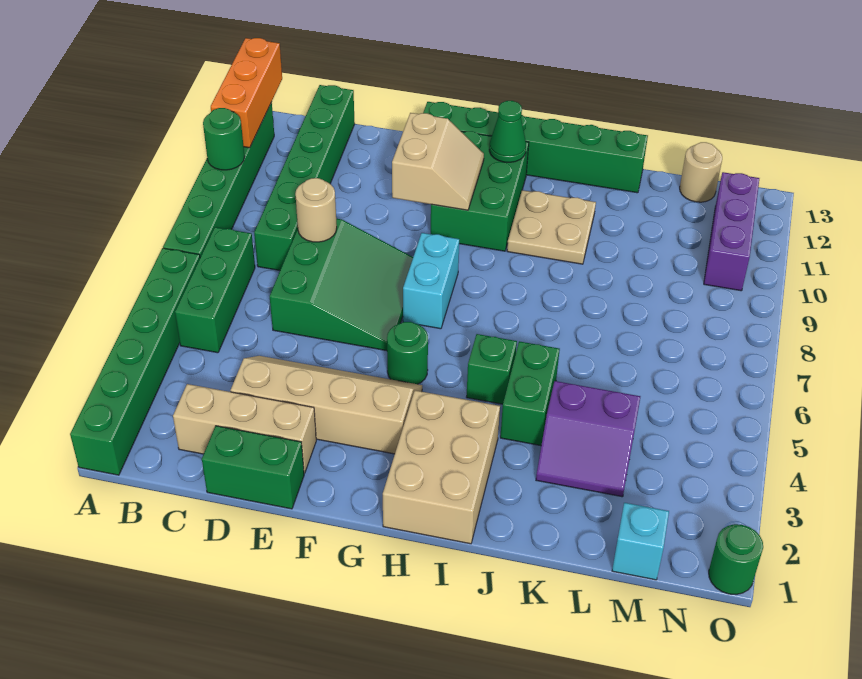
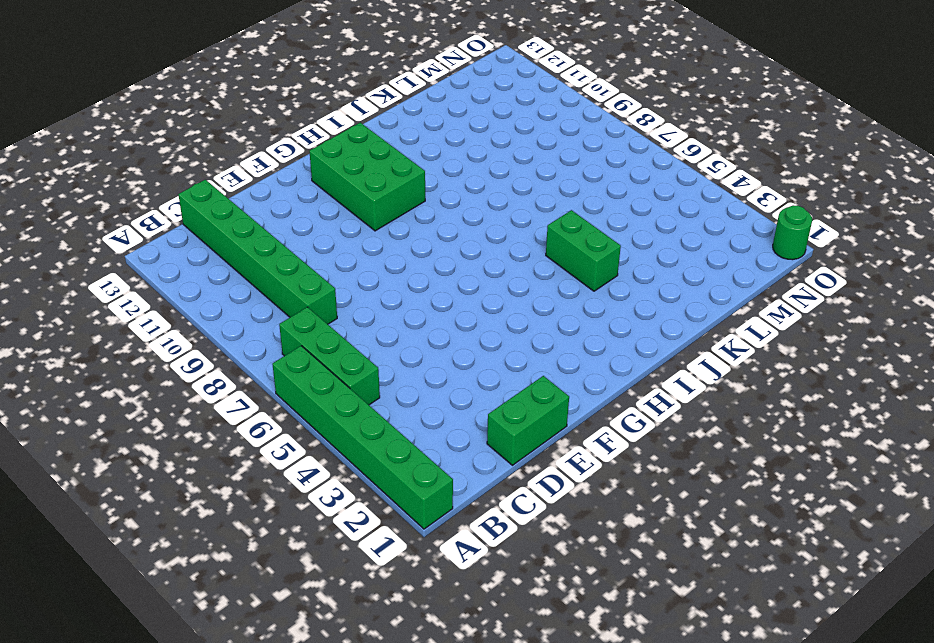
none -> green 1x6 brick [163,103,274,257]
none -> tan 1x3 brick [173,384,316,473]
none -> tan 2x4 slope [230,356,422,454]

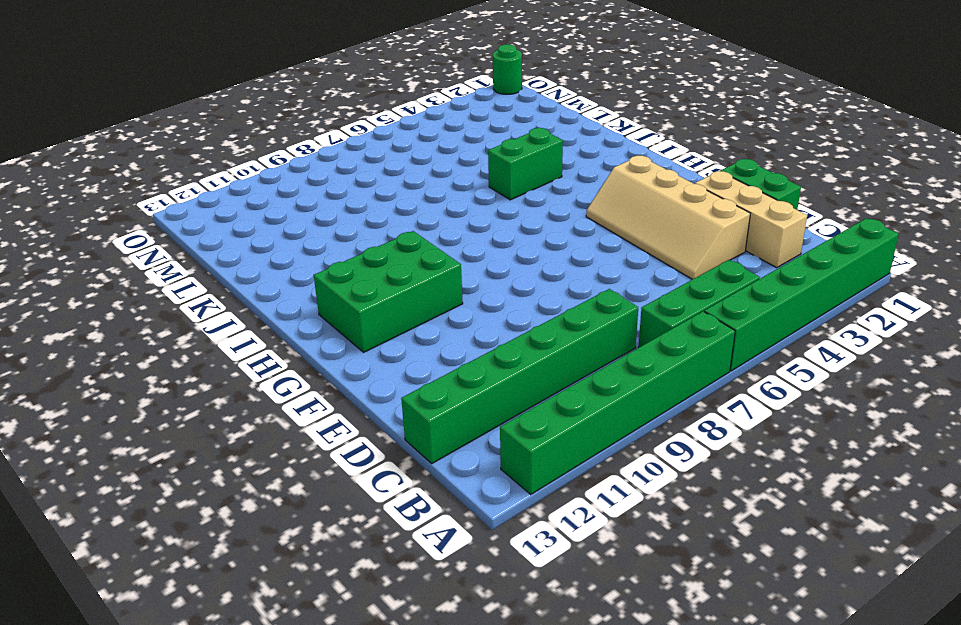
none -> green 3x3 slope [270,219,413,351]
none -> green 1x6 brick [423,102,648,193]
none -> green 1x1 round brick [387,322,428,384]

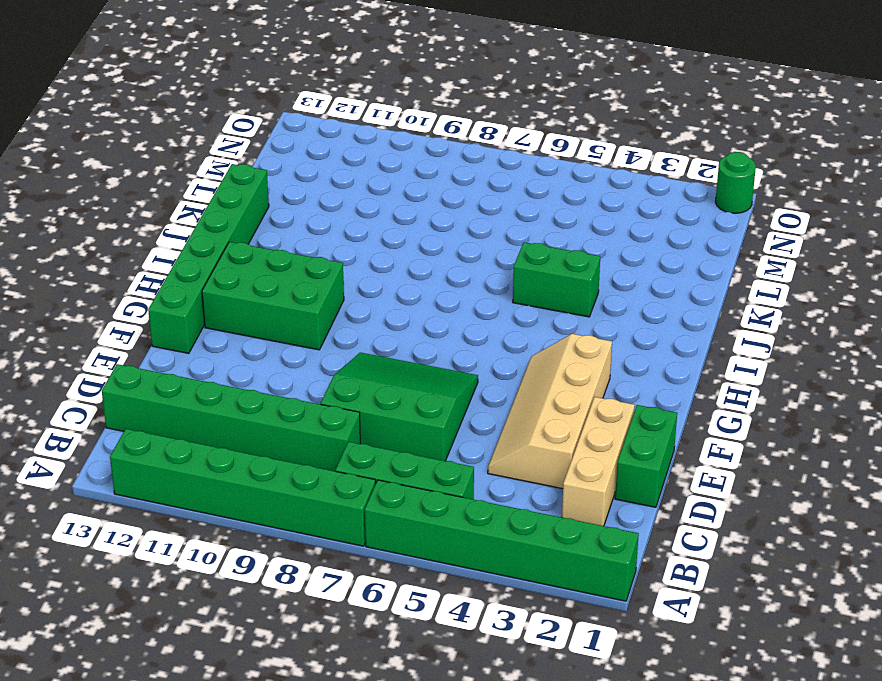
none -> green 1x1 round brick [387,322,428,384]
none -> cyan 1x2 brick [403,233,459,329]
none -> tan 2x3 brick [383,390,500,544]

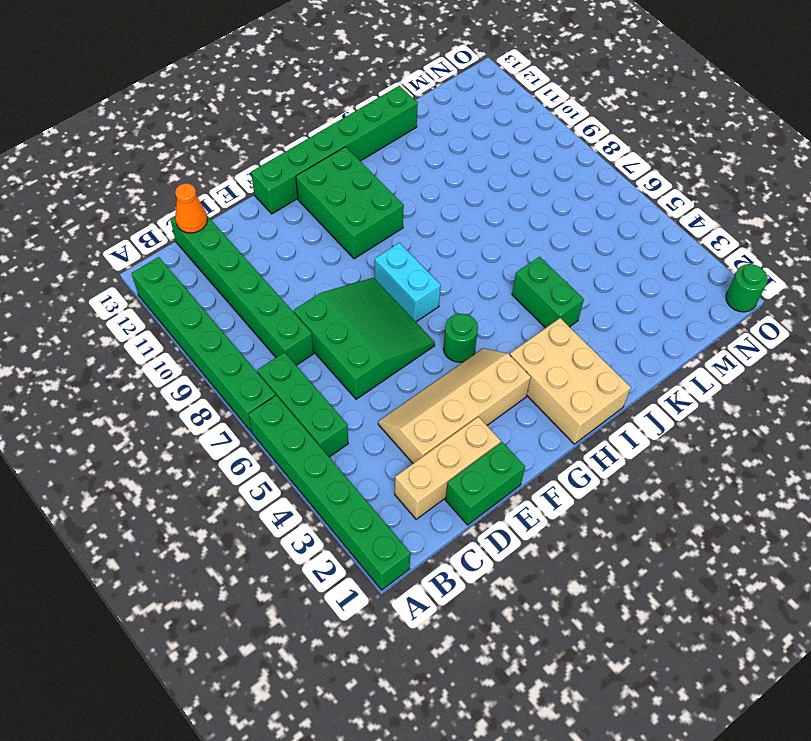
orange 1x1 cone [175,183,207,233] -> none
none -> green 1x1 brick [467,334,517,404]
none -> tan 2x2 plate [507,190,596,264]
none -> purple 2x2 slope [536,381,640,497]

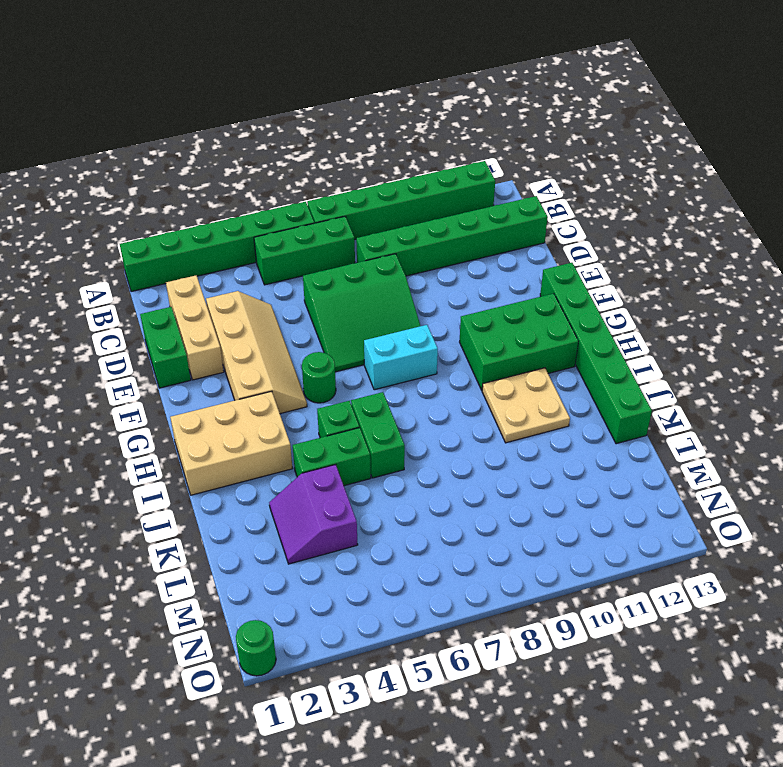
green 1x2 brick [351,392,405,478] -> none
none -> cyan 1x1 brick [612,503,669,580]
none -> tan 1x1 round brick [680,142,722,202]
none -> purple 1x3 brick [704,172,759,291]

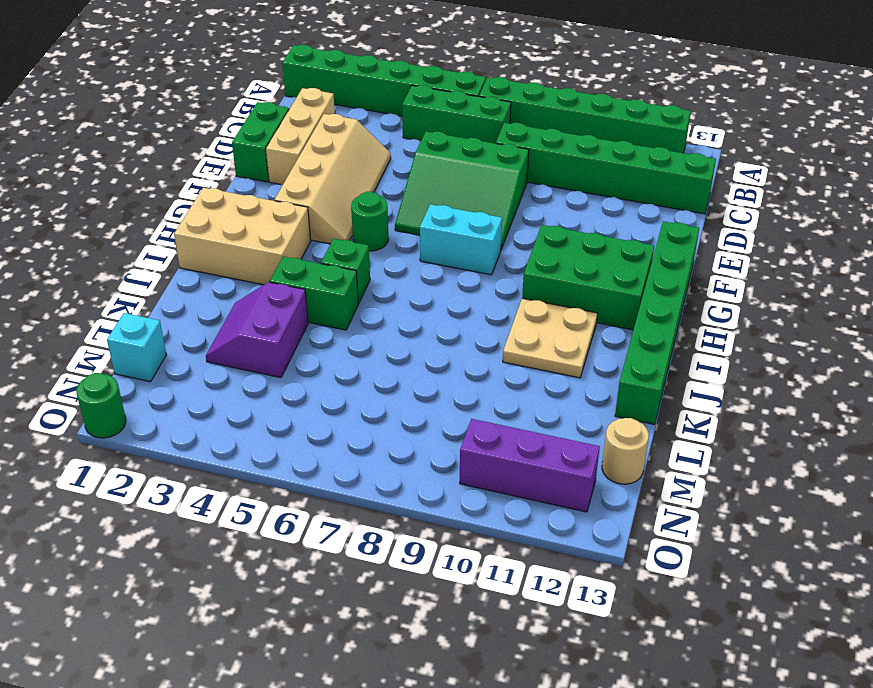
none -> green 1x1 round brick [203,108,245,170]
none -> orange 1x3 brick [211,38,282,148]
none -> tan 1x1 round brick [295,178,337,242]

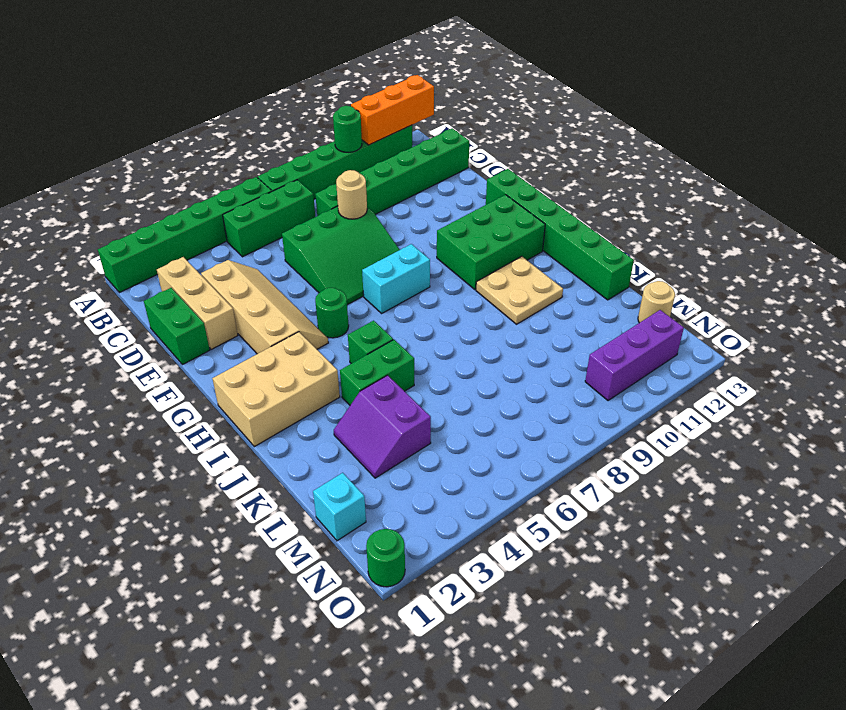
none -> tan 2x2 slope [392,113,484,210]
none -> green 1x1 cone [489,101,526,162]

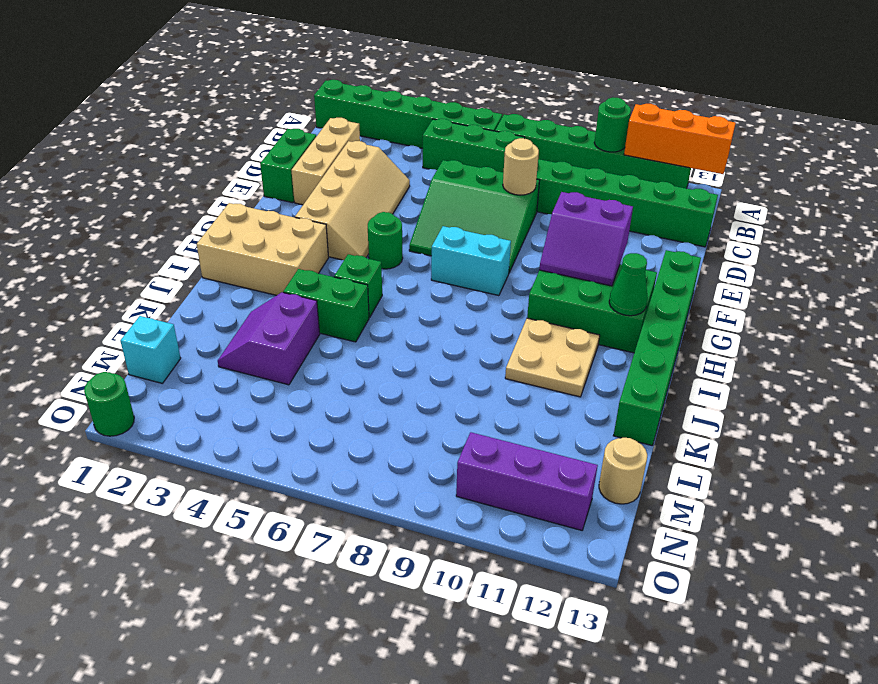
purple 2x2 slope [539,192,633,286] -> tan 2x2 slope [392,113,484,210]

